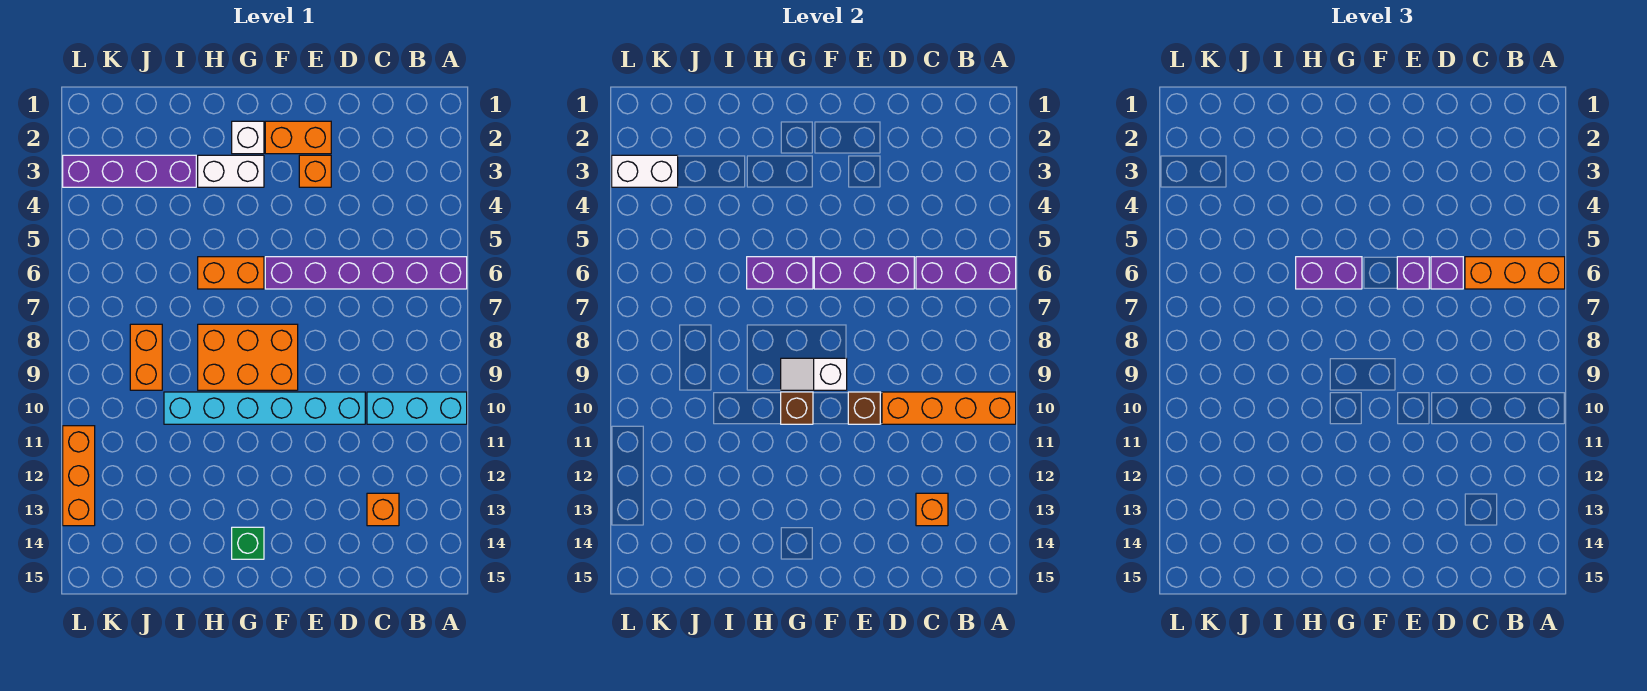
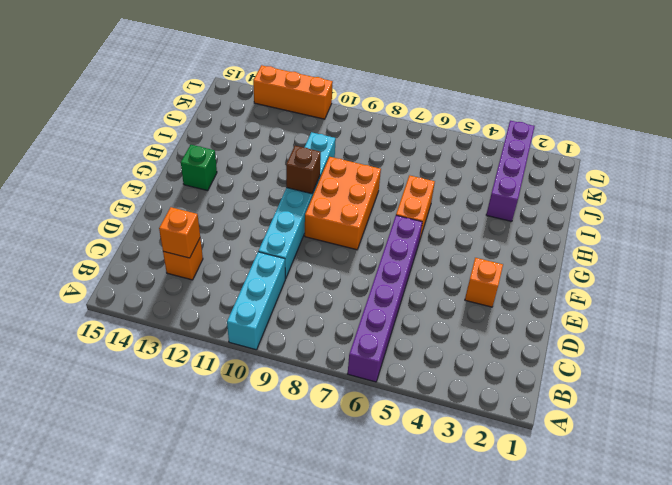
none -> orange 1x2 brick [265,121,331,154]
none -> white 1x1 brick [232,121,264,154]
none -> white 1x2 brick [198,155,264,187]

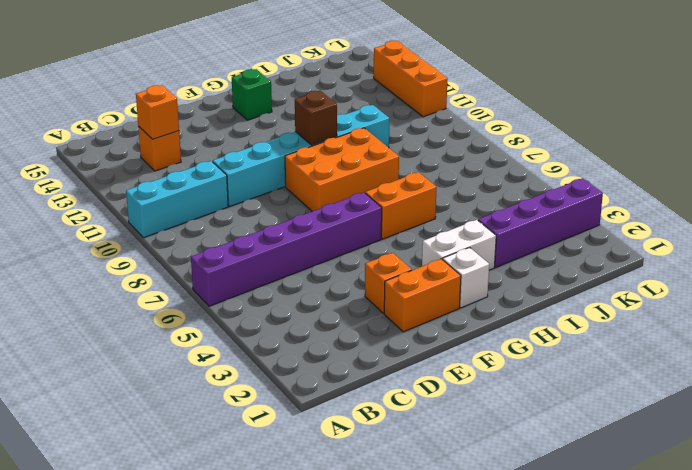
none -> orange 1x2 brick [130,324,162,390]
none -> purple 1x3 brick [916,257,1016,289]
none -> orange 1x4 brick [882,392,1016,424]

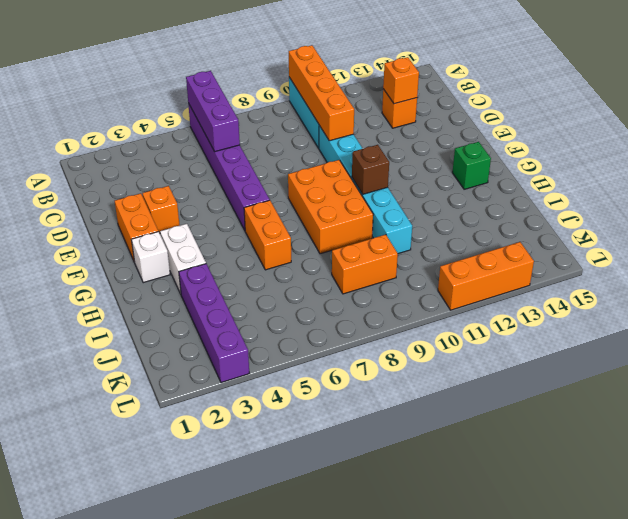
none -> purple 1x3 brick [814,257,914,289]
none -> brown 1x1 brick [848,392,880,424]
none -> white 1x2 slope [781,358,847,390]

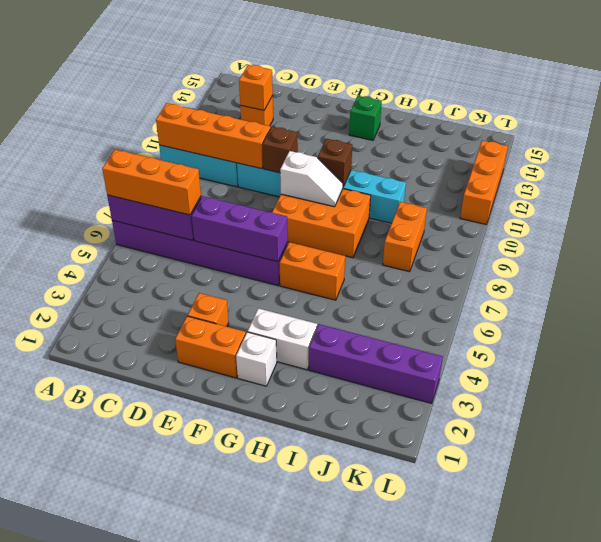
none -> purple 1x2 brick [747,257,813,289]
none -> white 1x2 brick [612,155,678,187]
none -> purple 1x1 brick [1431,257,1463,289]

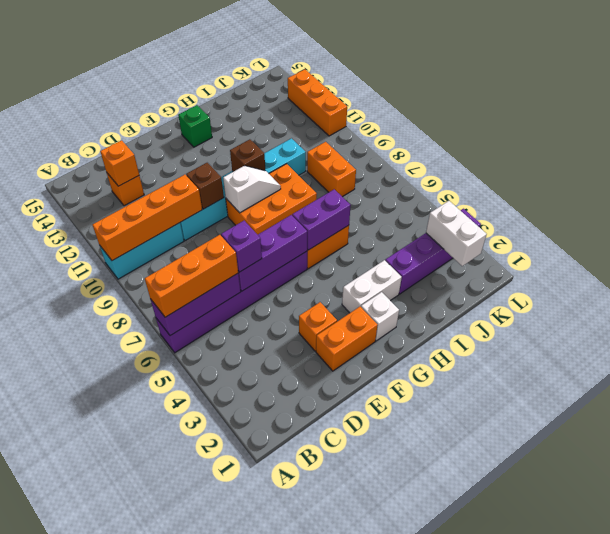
white 1x2 brick [426,201,487,266] -> white 1x2 brick turned to [612,155,678,187]
none -> purple 1x1 brick [1397,257,1429,289]
none -> purple 1x2 brick [1296,257,1362,289]

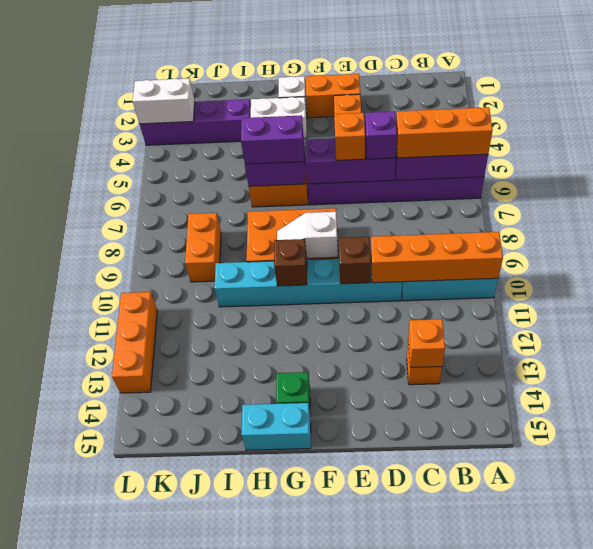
orange 1x1 brick [334,113,365,160] -> purple 1x1 brick [1397,257,1429,289]
cyan 1x2 brick [242,403,311,450] -> none

